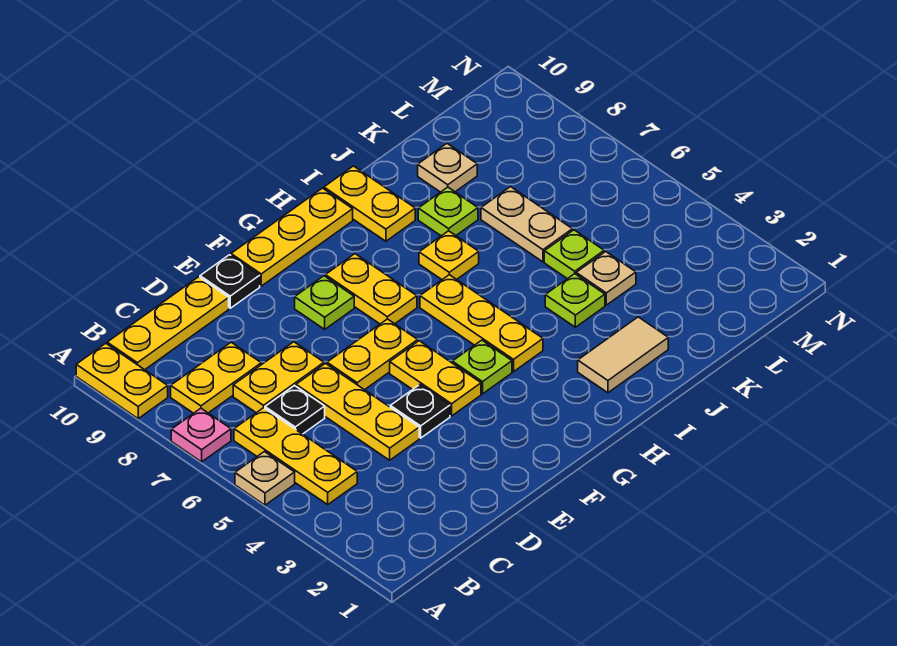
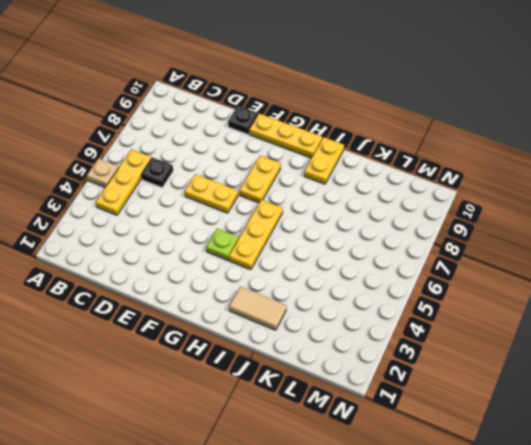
none -> pink 1x1 plate [171,408,231,462]
none -> yellow 1x2 plate [76,343,168,419]
none -> yellow 1x2 plate [171,342,261,413]

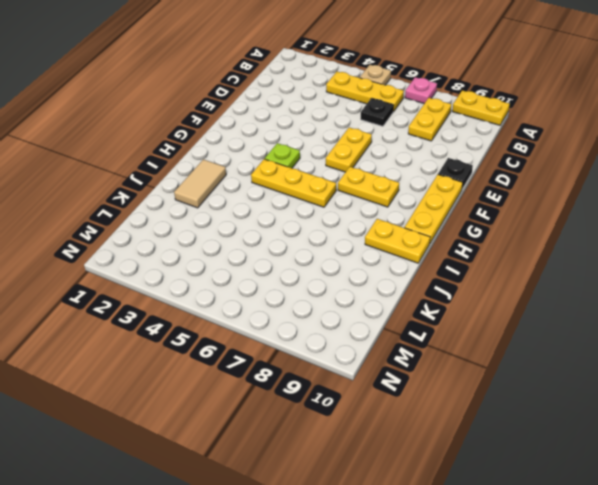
none -> yellow 1x3 plate [107,277,229,370]
none -> yellow 1x2 plate [233,342,324,413]
none -> yellow 1x3 plate [296,363,419,460]

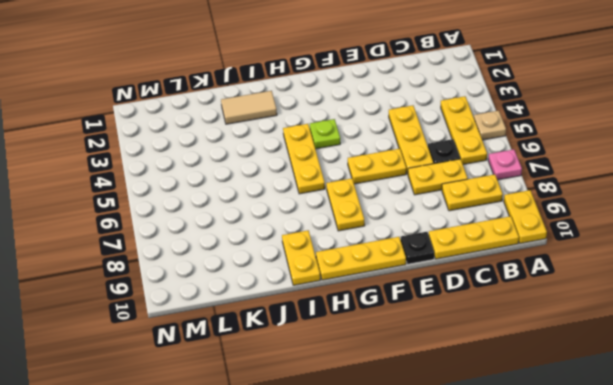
none -> black 1x1 plate [390,385,450,438]
none -> yellow 1x2 plate [390,341,481,416]
none -> lime 1x1 plate [295,276,354,329]

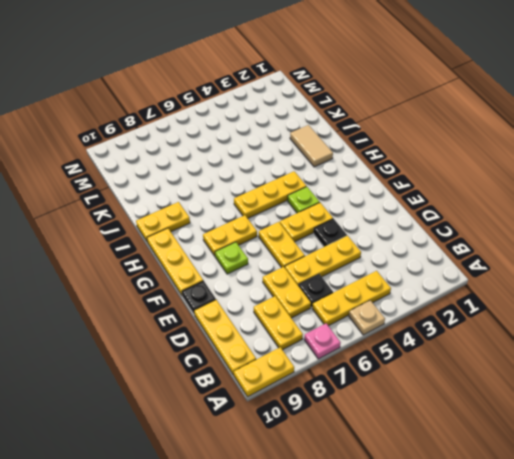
none -> yellow 1x1 plate [419,231,479,280]
none -> lime 1x1 plate [545,274,605,327]
none -> lime 1x1 plate [418,187,478,236]

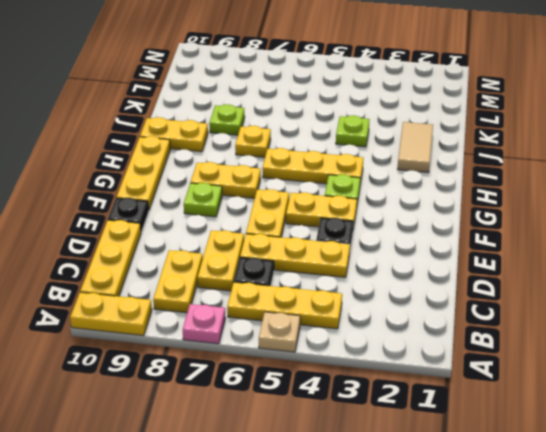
none -> tan 1x1 plate [576,251,636,305]
none -> lime 1x1 plate [544,230,604,279]
none -> tan 1x2 plate [481,187,572,262]

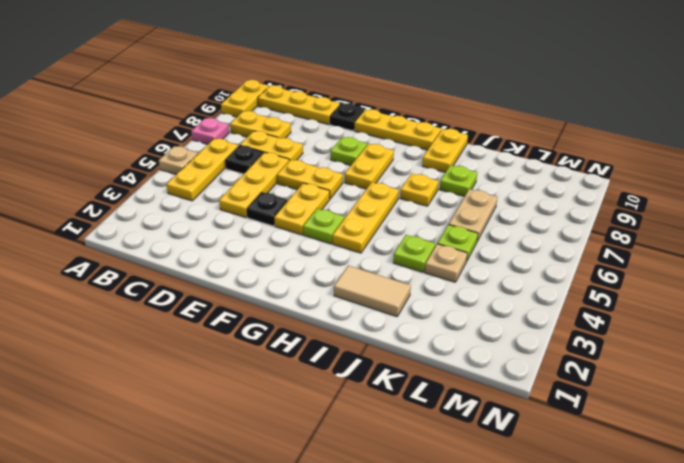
none -> tan 1x1 plate [418,143,477,192]

